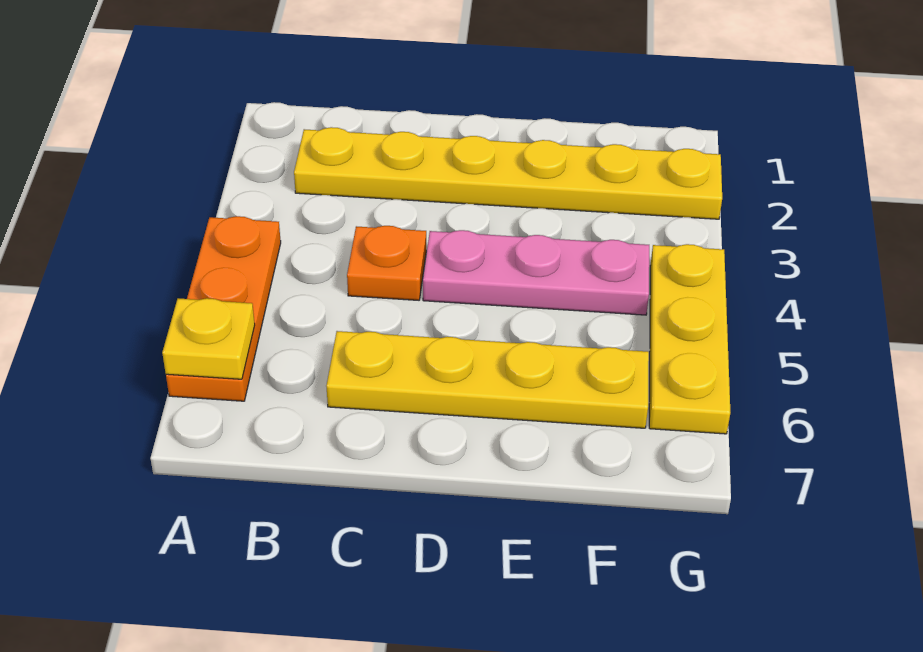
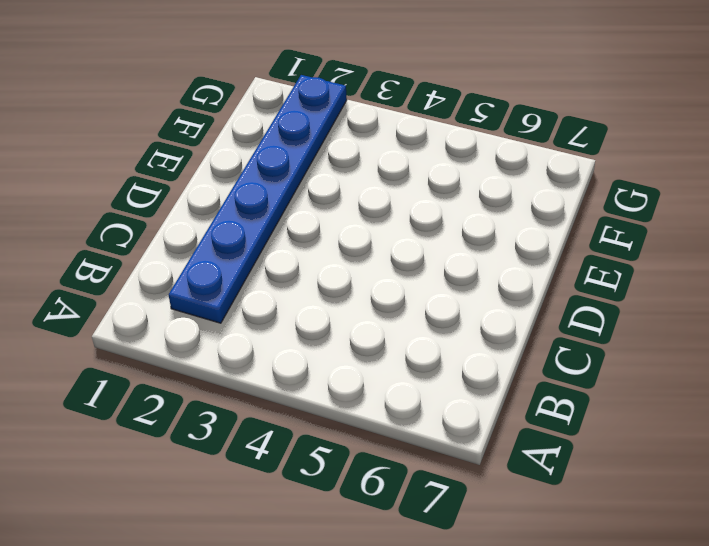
blue 1x6 plate [169,75,347,323] -> yellow 1x6 plate [294,127,722,219]
none -> orange 1x3 plate [166,216,281,401]
none -> orange 1x1 plate [347,226,426,300]

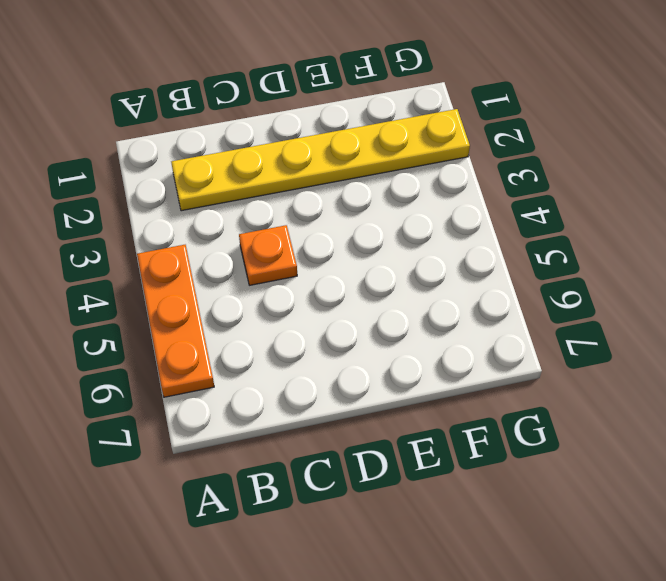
none -> yellow 1x4 plate [326,331,649,428]
none -> pink 1x3 plate [423,230,649,315]

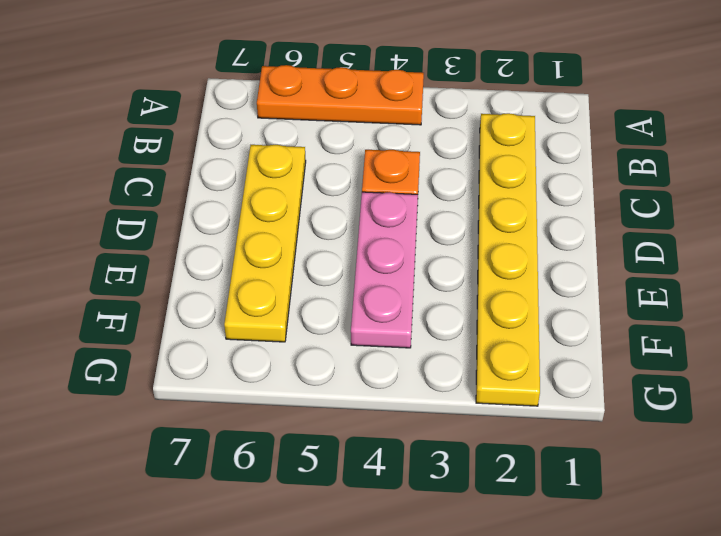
none -> yellow 1x3 plate [649,244,730,434]
none -> yellow 1x1 plate [162,298,255,379]

